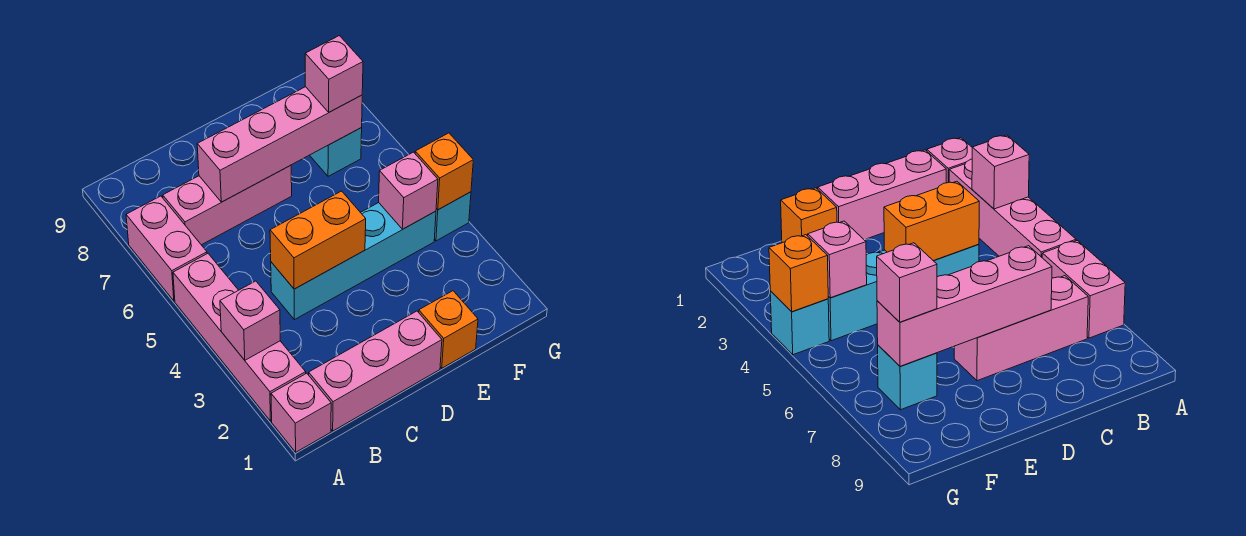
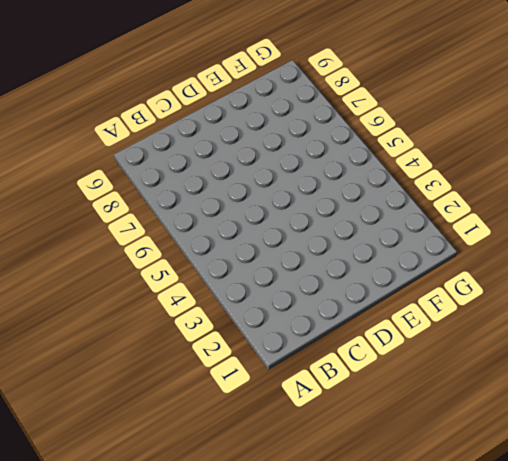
none -> pink 1x1 brick [271,373,331,452]
none -> pink 1x4 brick [173,254,306,421]
none -> pink 1x2 brick [126,196,207,301]

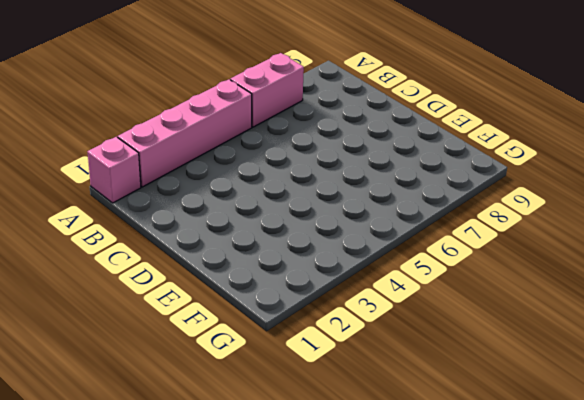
none -> pink 1x3 brick [309,311,442,431]
none -> pink 1x3 brick [163,165,292,245]
none -> cyan 1x4 brick [271,203,436,320]

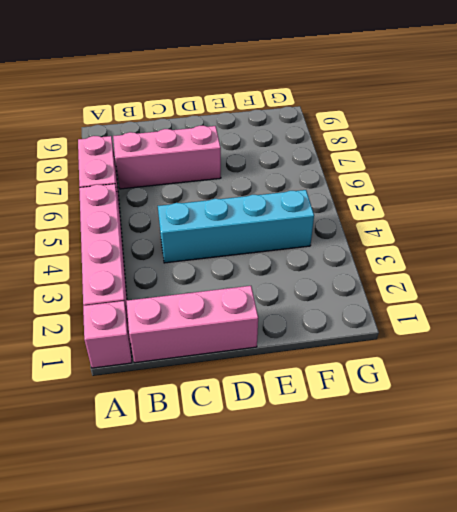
none -> orange 1x1 brick [419,291,478,368]
none -> cyan 1x1 brick [310,128,362,176]
none -> cyan 1x1 brick [435,192,471,241]

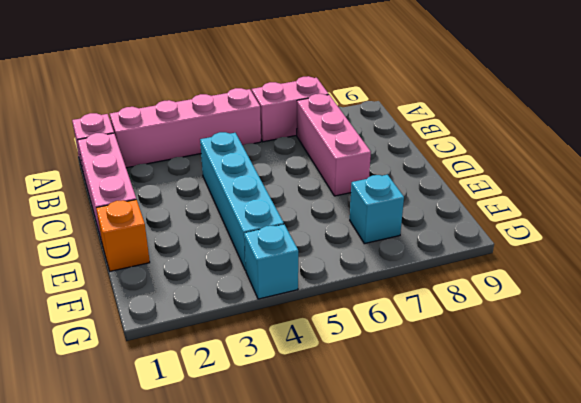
none -> pink 1x1 brick [220,281,280,360]
none -> orange 1x2 brick [270,191,366,289]
none -> pink 1x4 brick [197,87,362,202]

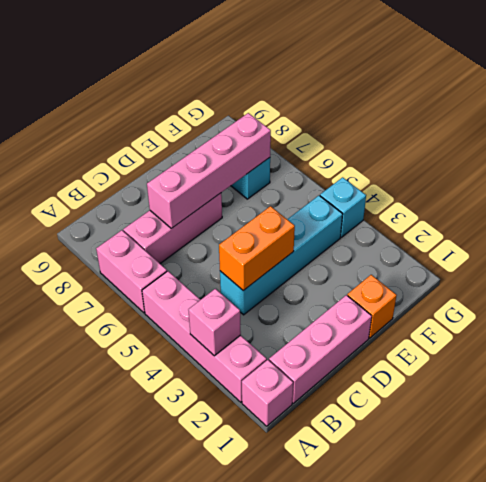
none -> pink 1x1 brick [379,152,438,229]
none -> orange 1x1 brick [415,133,473,210]
none -> pink 1x1 brick [305,36,363,112]

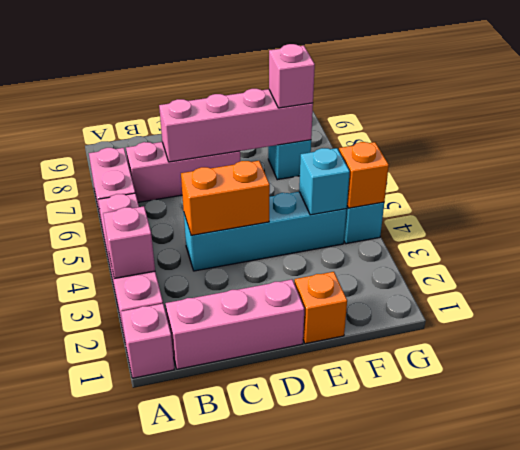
cyan 1x1 brick [299,148,350,215] -> pink 1x1 brick [379,152,438,229]

